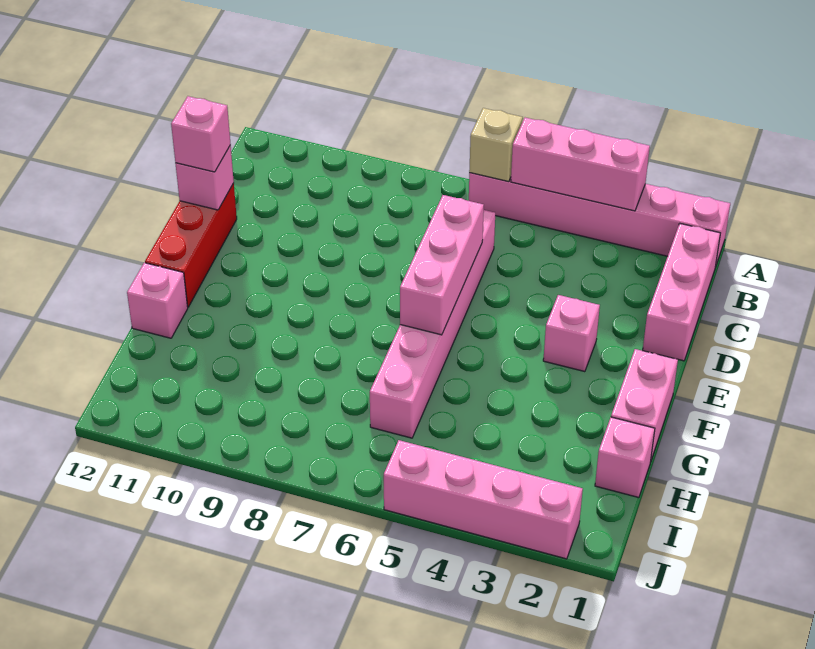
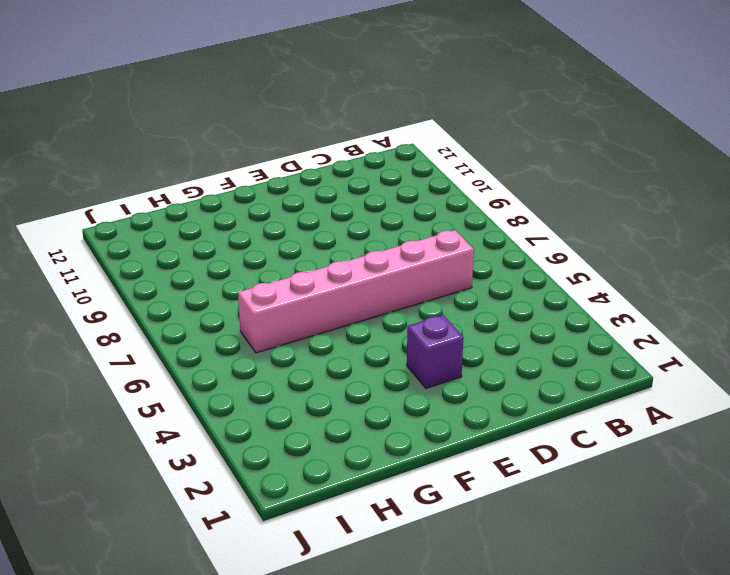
purple 1x1 brick [407,315,463,388] -> pink 1x1 brick [543,295,600,372]
none -> pink 1x6 brick [469,173,730,267]
none -> pink 1x3 brick [643,224,720,361]
none -> red 1x3 brick [145,184,237,307]

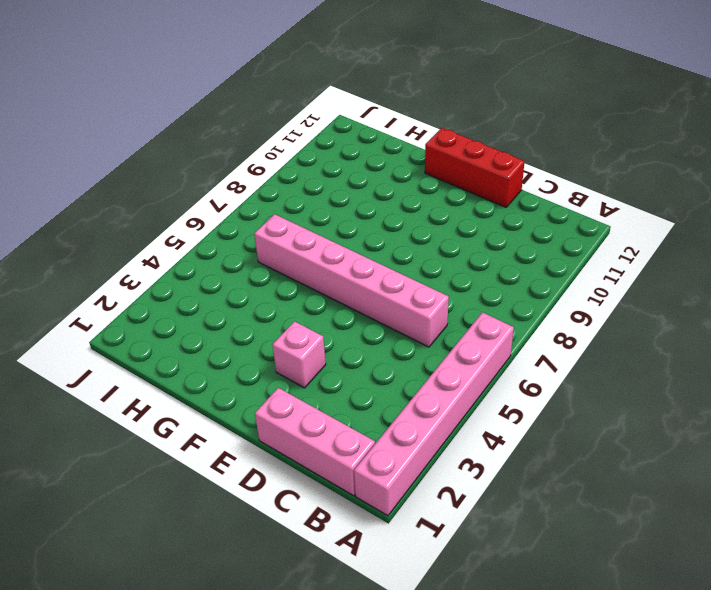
none -> pink 1x2 brick [611,349,678,460]
none -> pink 1x1 brick [127,263,188,338]
none -> pink 1x1 brick [595,417,655,498]

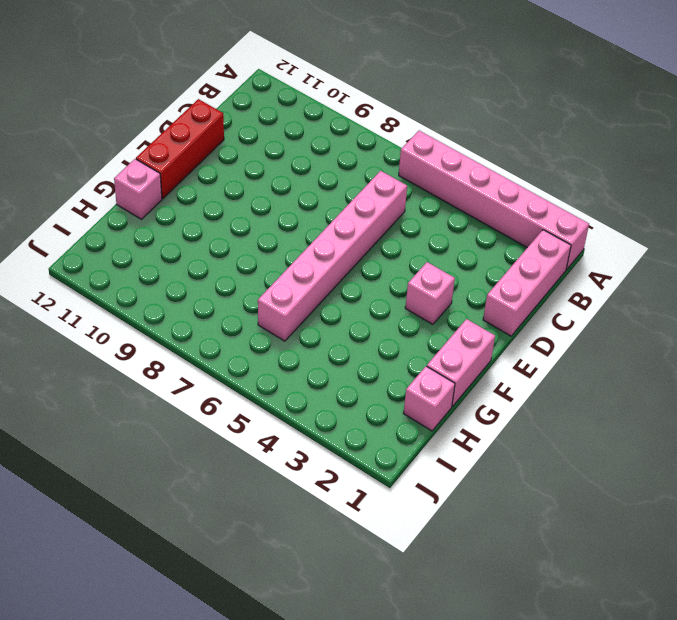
none -> pink 1x4 brick [384,440,583,559]
none -> pink 1x3 brick [511,118,650,211]
none -> tan 1x1 brick [469,108,523,182]

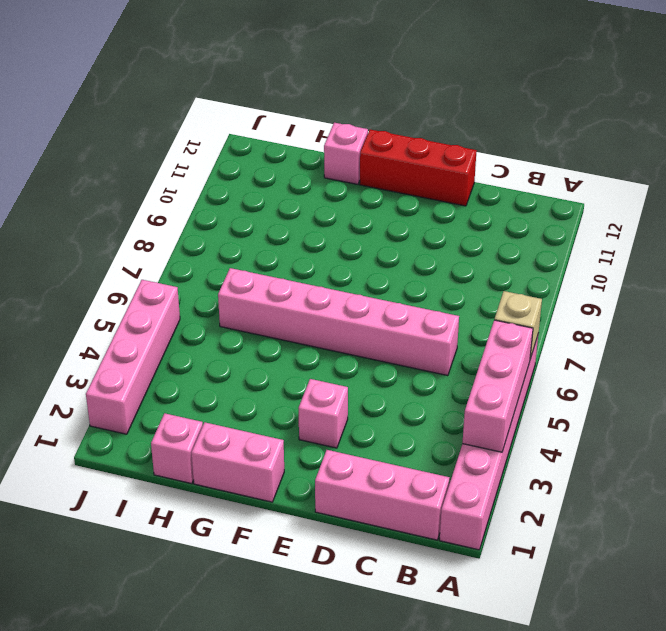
none -> pink 1x3 brick [400,195,484,335]
none -> pink 1x1 brick [175,145,234,210]
none -> pink 1x1 brick [171,96,230,172]

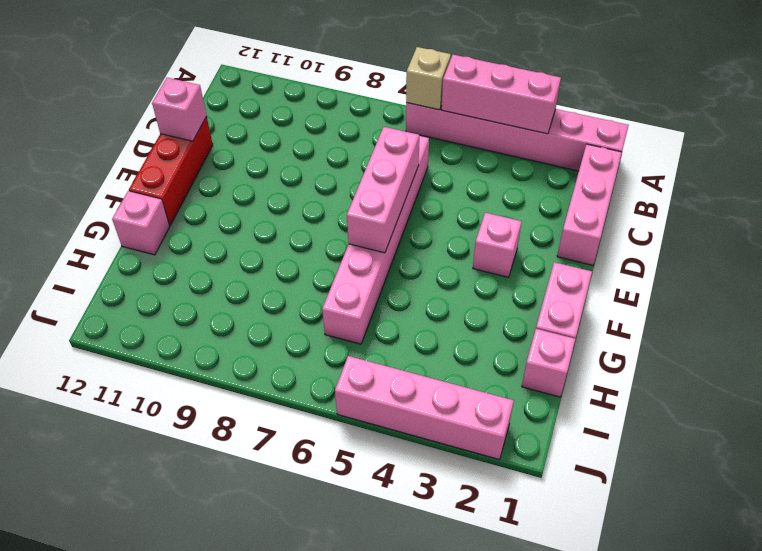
none -> pink 1x1 brick [171,96,230,172]

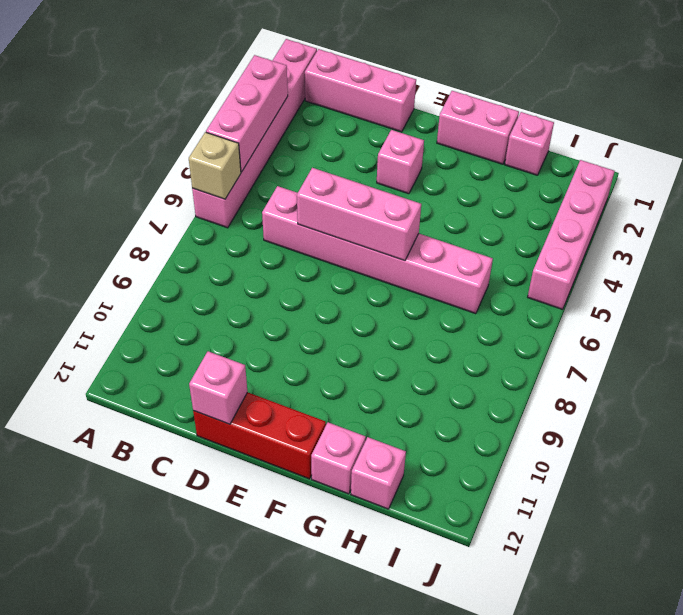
pink 1x1 brick [351,437,406,509] -> pink 1x1 brick moved to [171,96,230,172]

